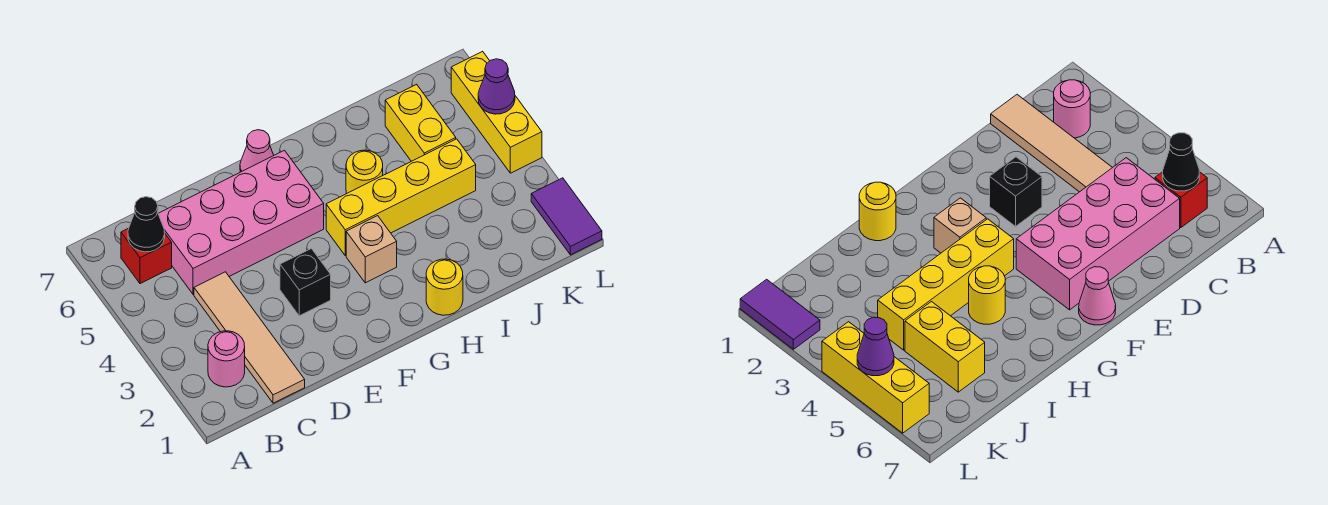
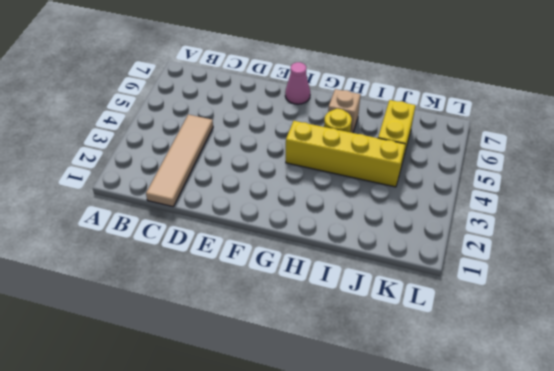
tan 1x1 brick [328,89,361,133] -> tan 1x1 brick moved to [346,216,397,283]
none -> pink 1x1 round brick [208,331,245,387]
none -> red 1x1 brick [121,228,172,284]
none -> pink 2x4 brick [158,150,324,294]

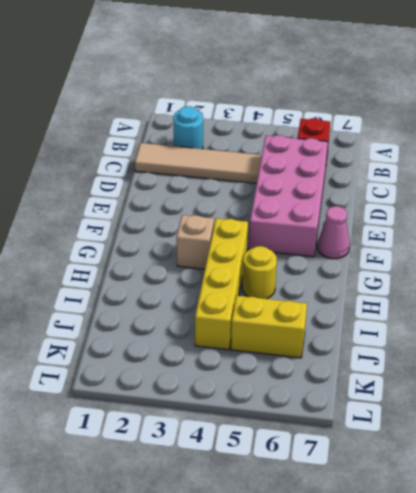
cyan 1x1 round brick [173,106,203,149] -> pink 1x1 round brick [208,331,245,387]
none -> black 1x1 brick [280,249,331,316]
none -> yellow 1x1 round brick [426,259,463,315]
none -> purple 1x2 tile [531,178,602,255]

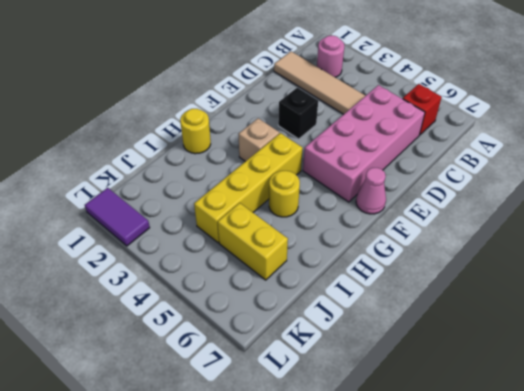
none -> yellow 1x3 brick [451,51,542,173]
none -> black 1x1 cone [128,197,165,252]
none -> purple 1x1 cone [478,59,515,114]

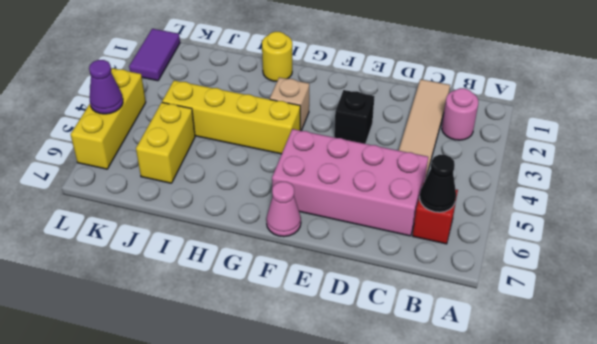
none -> yellow 1x1 round brick [346,150,383,194]

